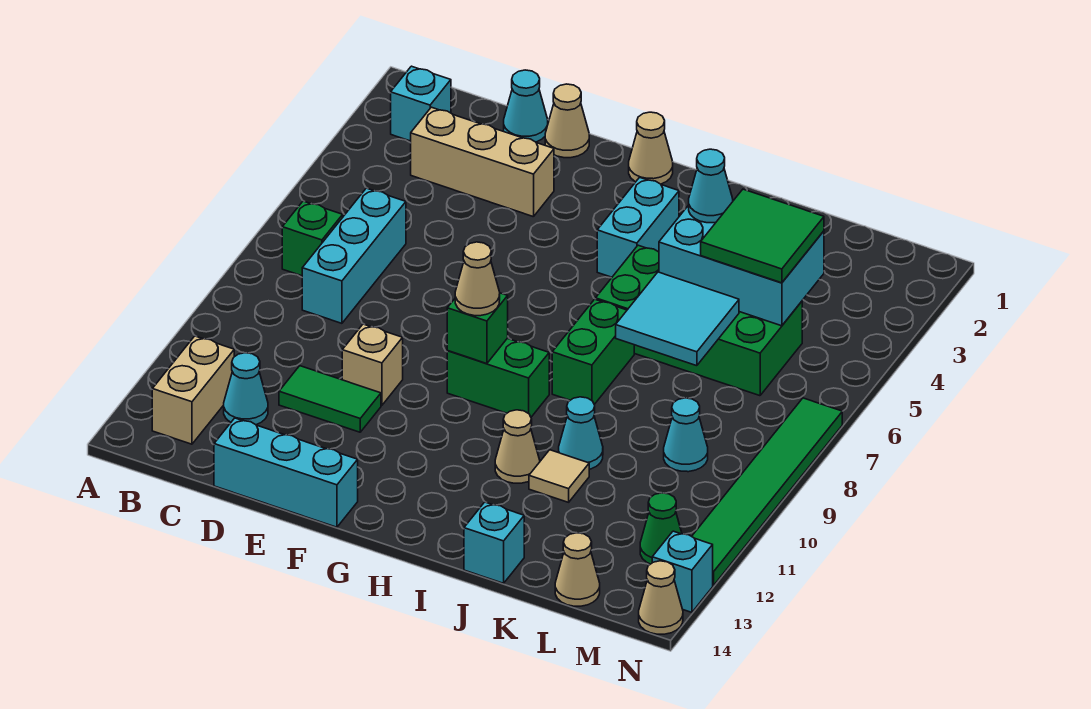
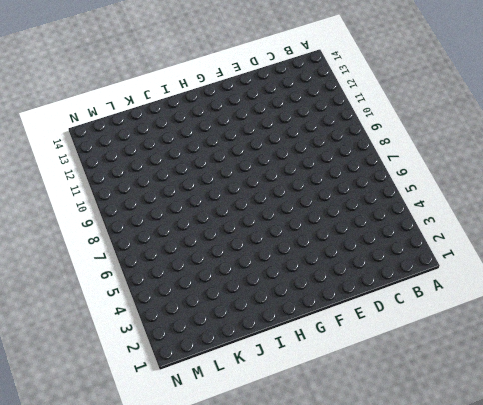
none -> cyan 1x1 brick [391,66,451,141]
none -> green 1x1 brick [282,201,343,276]
none -> tan 1x2 brick [152,336,234,444]
none -> tan 1x3 brick [411,107,554,217]

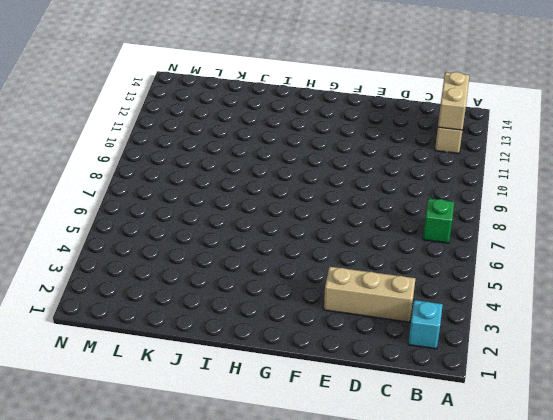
tan 1x2 brick [438,72,469,130] -> none
none -> cyan 1x3 brick [302,188,406,323]
none -> cyan 1x1 cone [224,353,268,425]
none -> cyan 1x1 cone [504,70,548,142]
none -> green 1x2 tile [279,366,381,432]

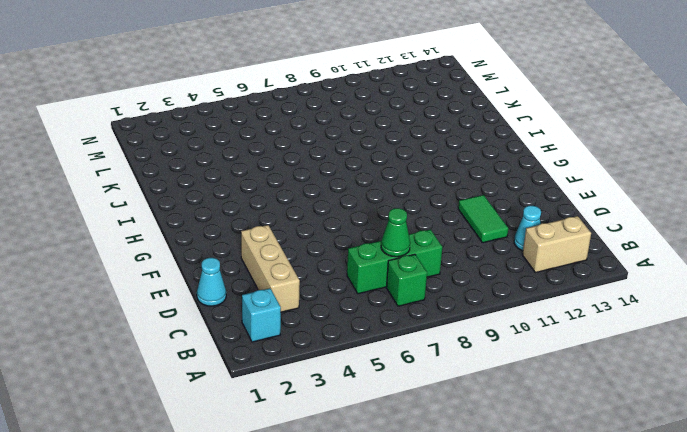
green 1x3 brick [347,229,442,294] -> cyan 1x3 brick [302,188,406,323]
green 1x1 cone [381,208,410,257] -> green 1x1 cone moved to [640,493,682,564]
none -> cyan 1x3 brick [214,418,358,527]
none -> tan 1x1 cone [545,84,589,158]
none -> tan 1x1 brick [342,324,403,405]
none -> tan 1x1 cone [629,112,673,184]

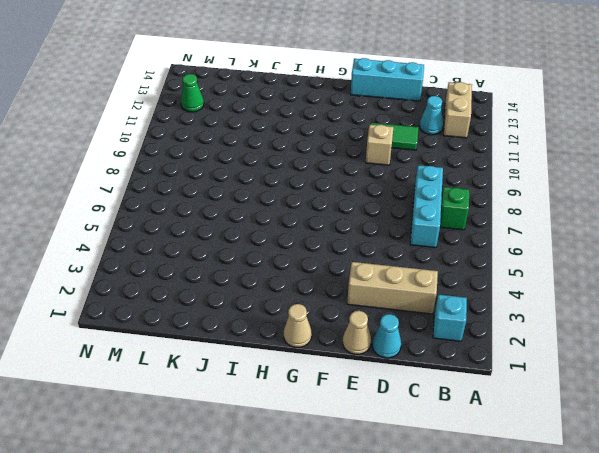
none -> green 1x2 brick [447,338,549,417]
none -> cyan 1x2 brick [597,177,679,277]
none -> green 2x4 brick [596,245,802,396]
none -> green 1x2 brick [552,299,634,404]

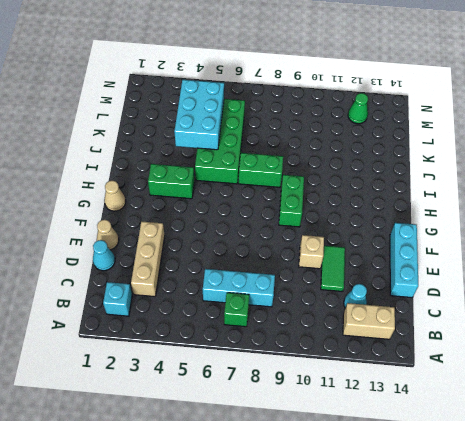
green 1x2 brick [148,164,194,199] -> cyan 1x2 brick [597,177,679,277]
none -> tan 1x1 cone [495,410,540,483]
none -> cyan 1x1 cone [559,397,603,469]
none -> tan 1x1 tile [529,450,589,502]
none -> cyan 1x1 brick [464,502,524,583]

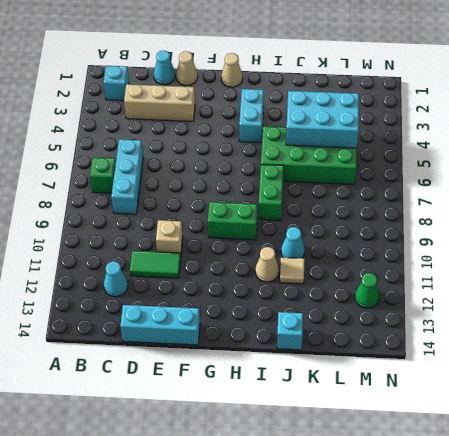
none -> tan 1x2 brick [152,336,234,444]
none -> cyan 1x1 cone [664,398,708,472]
none -> tan 1x1 cone [555,533,600,606]
none -> green 1x6 tile [692,398,842,586]

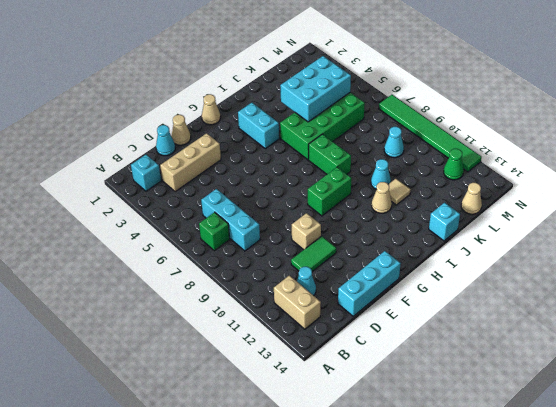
none -> cyan 1x1 brick [652,531,713,612]
none -> tan 1x1 cone [639,561,683,634]
none -> green 1x1 brick [447,293,508,364]
none -> cyan 2x2 tile [616,272,739,366]

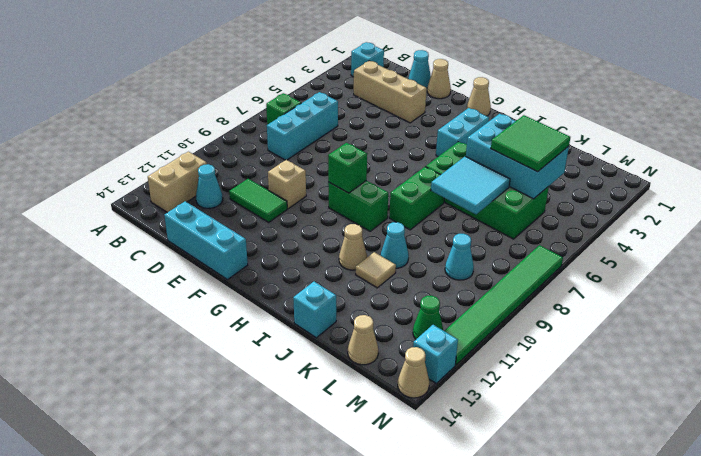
none -> tan 1x1 cone [455,242,500,316]
none -> cyan 1x1 cone [689,149,733,223]

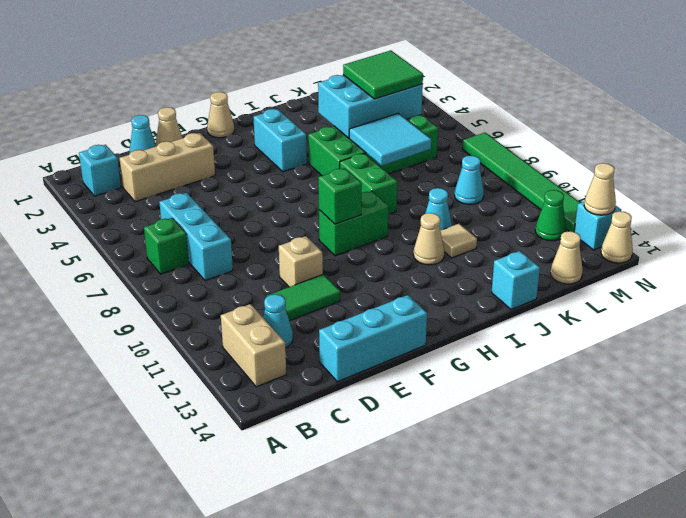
tan 1x1 cone [584,163,616,215] -> tan 1x1 cone moved to [455,242,500,316]
none -> cyan 1x1 cone [689,149,733,223]

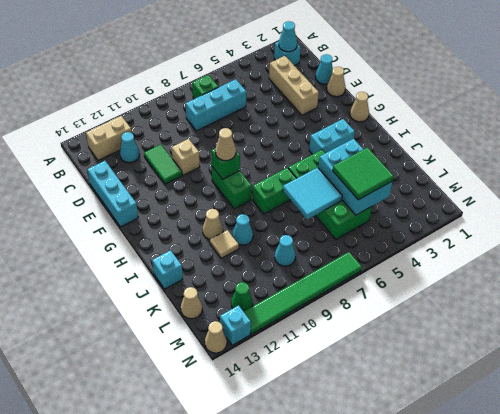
cyan 1x1 cone [279,21,297,52] -> cyan 1x1 cone moved to [689,149,733,223]

